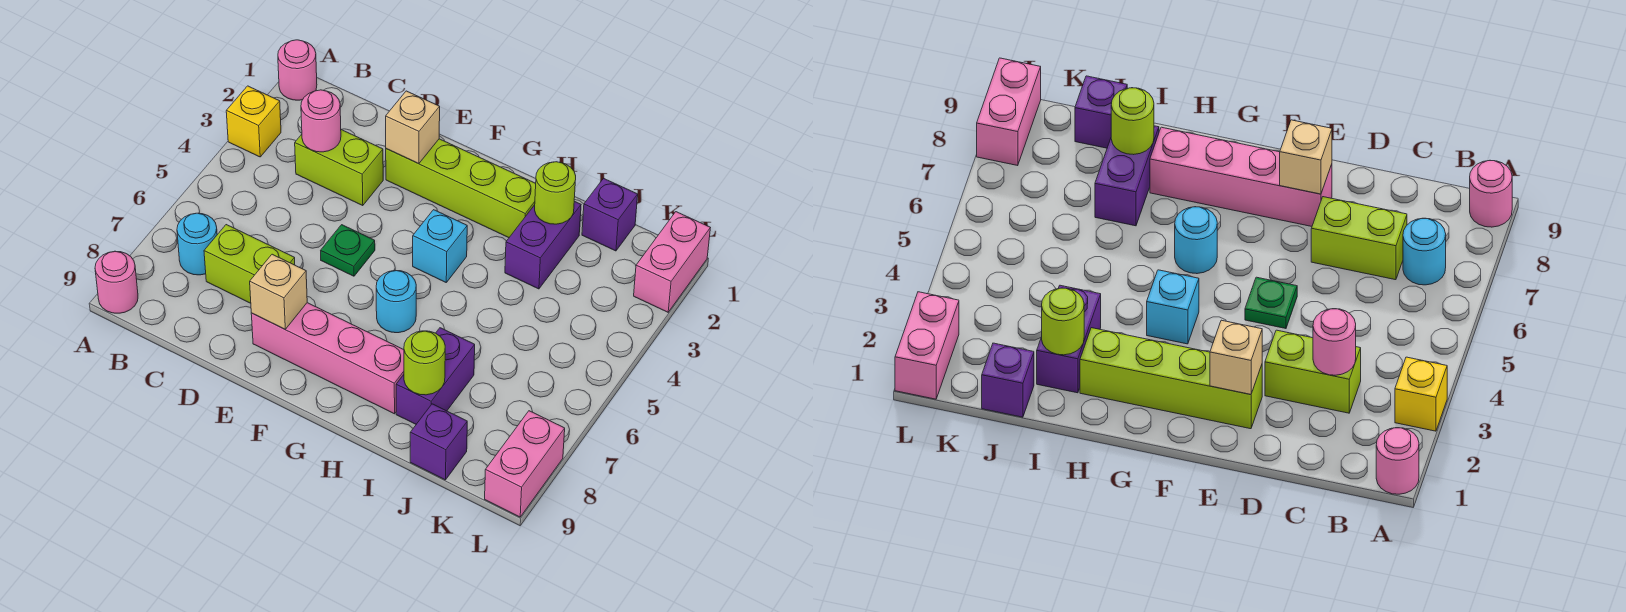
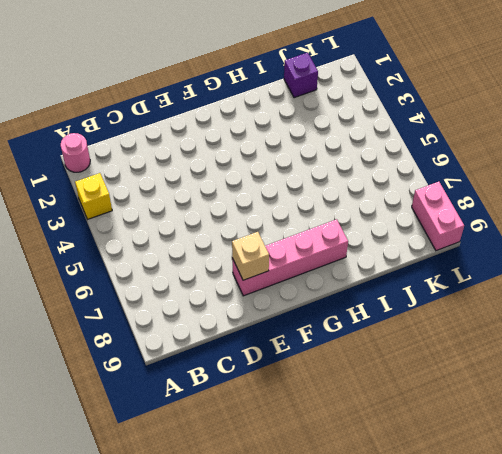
none -> pink 1x1 round brick [95,251,138,313]
none -> cyan 1x1 round brick [177,213,217,275]
none -> lime 1x2 brick [295,130,383,206]

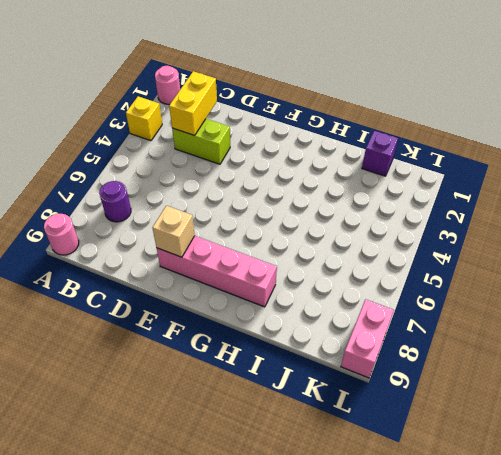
purple 1x1 round brick [99,181,131,222] -> cyan 1x1 round brick [177,213,217,275]
yellow 1x2 brick [169,71,217,135] -> pink 1x1 round brick [301,90,341,152]
none -> lime 1x2 brick [204,225,295,303]
none -> lime 1x4 brick [386,139,536,238]
none -> green 1x1 plate [321,225,375,276]

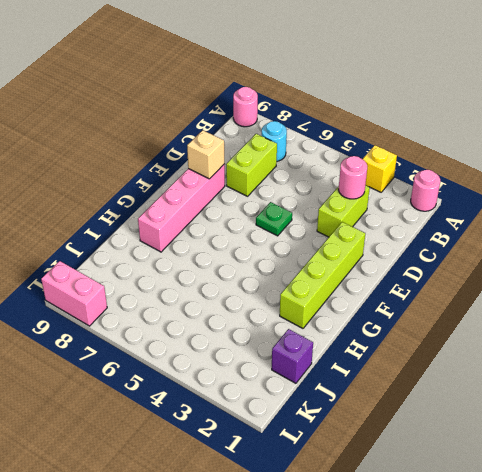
none -> cyan 1x1 brick [413,210,467,282]
none -> cyan 1x1 round brick [376,271,416,333]
none -> purple 1x2 brick [505,201,581,289]

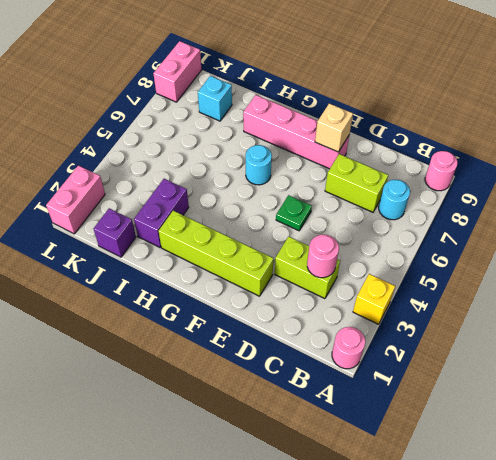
cyan 1x1 brick [198,76,232,121] -> cyan 1x1 brick moved to [413,210,467,282]
none -> purple 1x2 brick [396,328,475,424]
none -> purple 1x1 brick [410,404,467,480]
none -> tan 1x1 brick [386,91,440,164]

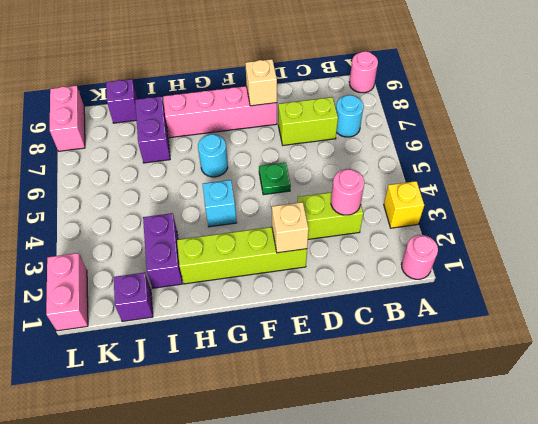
none -> lime 1x1 round brick [535,162,576,224]
none -> lime 1x1 round brick [404,331,445,395]

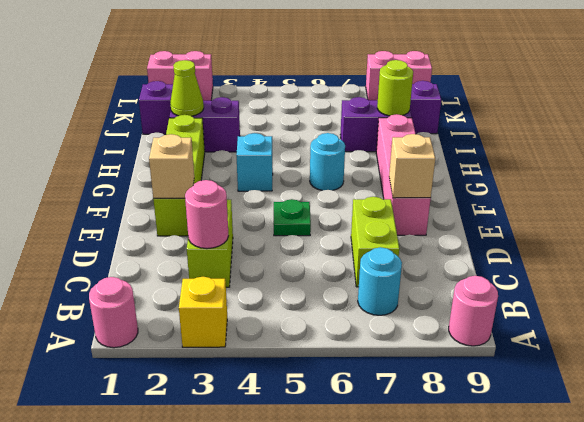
lime 1x1 cone [170,60,204,116] -> lime 1x1 round brick [535,162,576,224]

